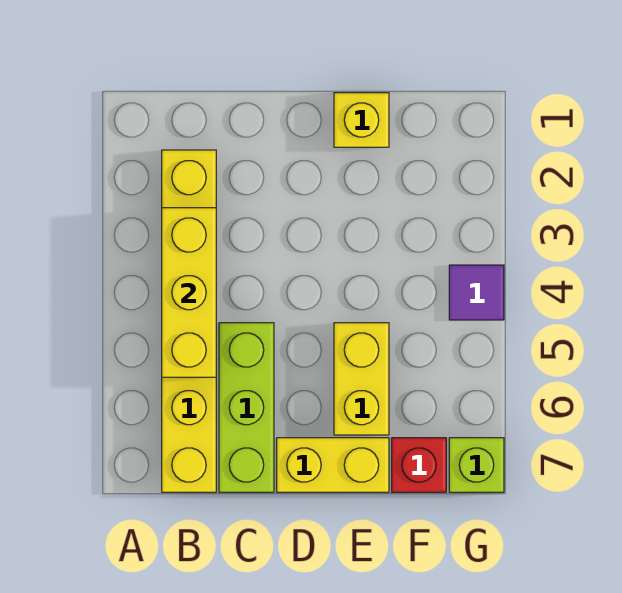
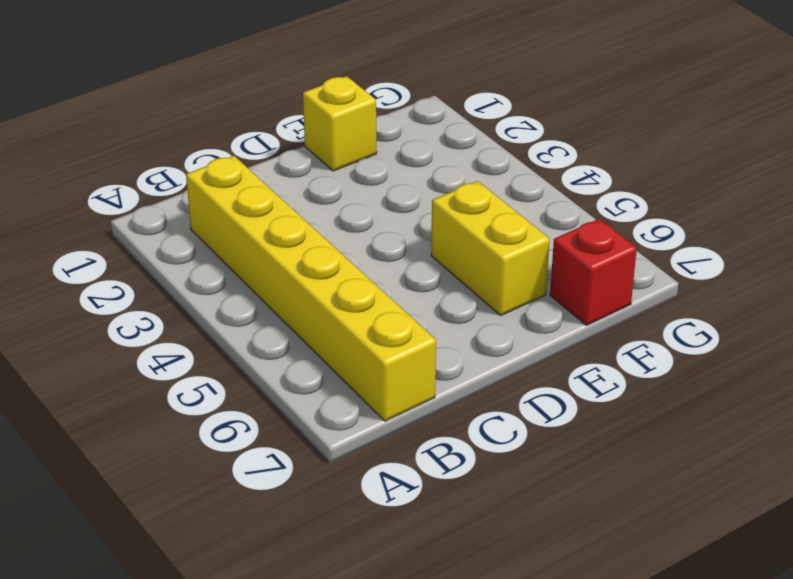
none -> lime 1x3 brick [219,323,274,492]
none -> yellow 1x2 brick [277,438,389,492]

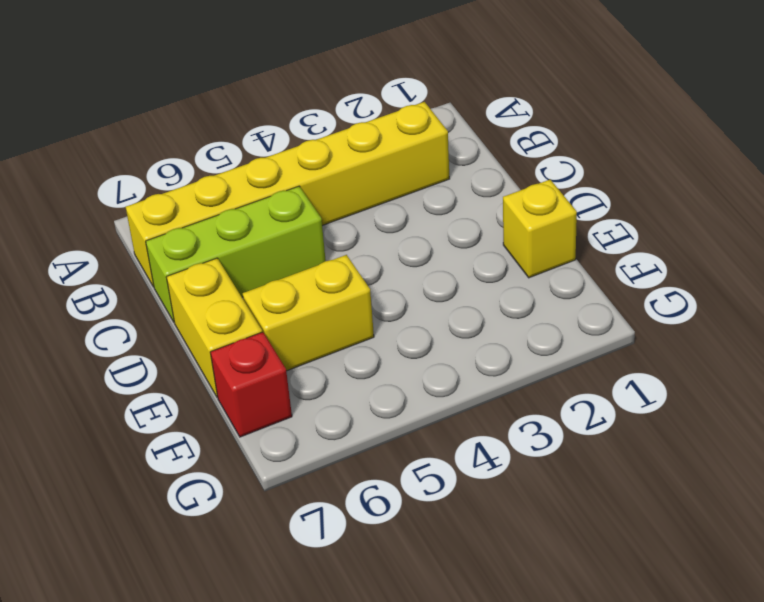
none -> purple 1x1 tile [449,265,504,320]
none -> lime 1x1 brick [449,438,504,492]

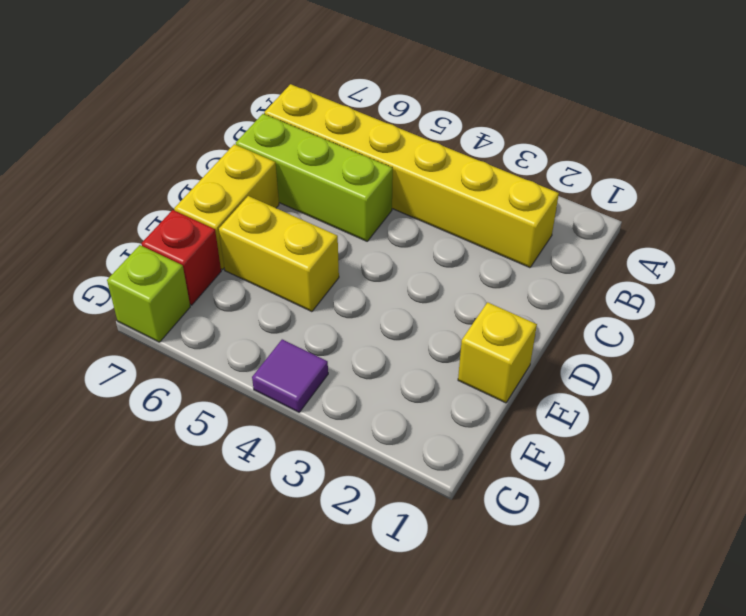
none -> yellow 1x3 brick [162,208,216,377]

